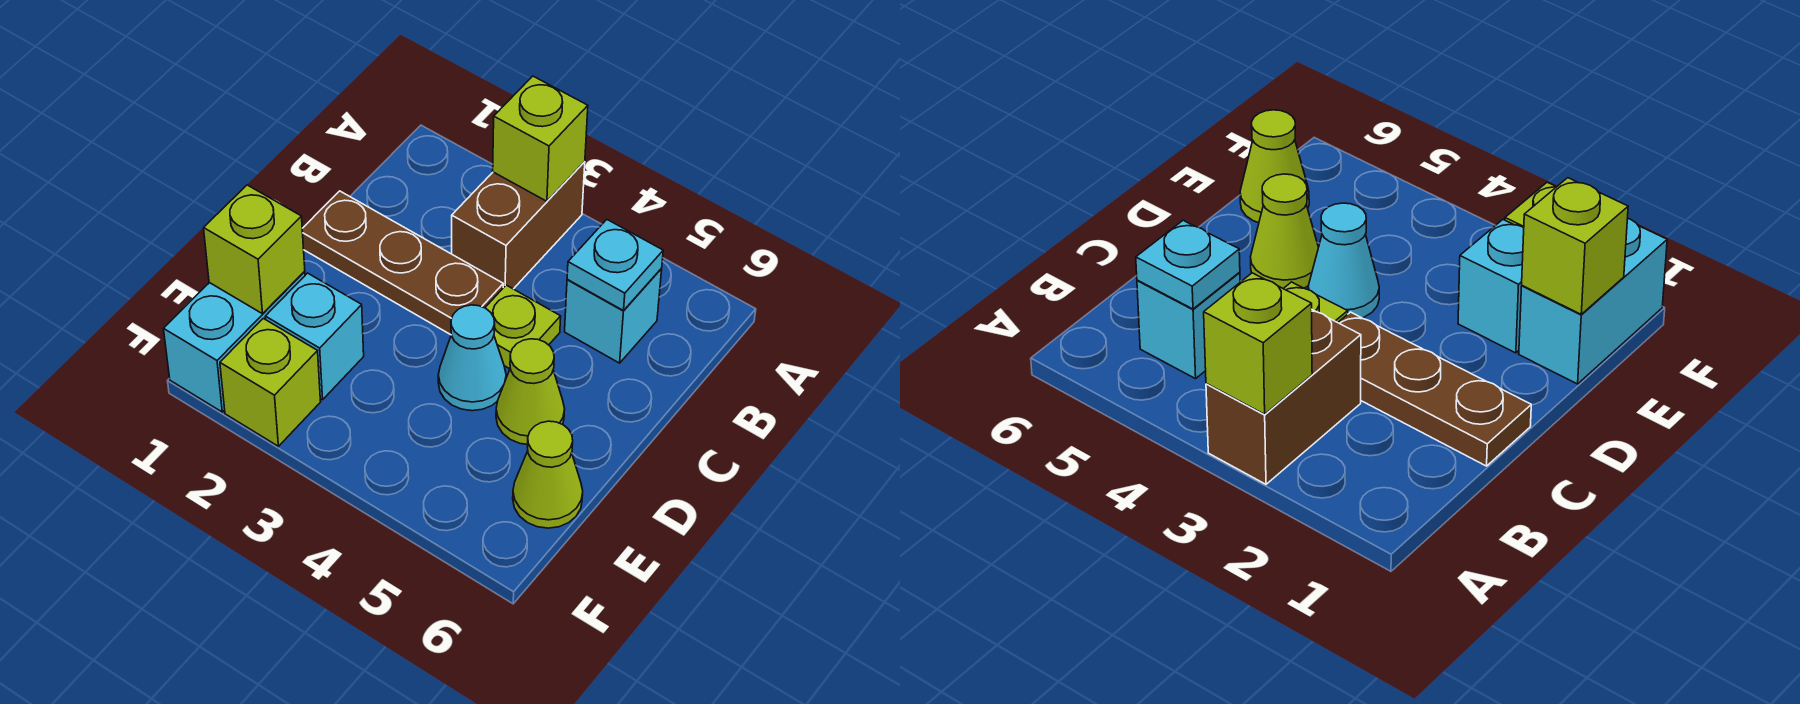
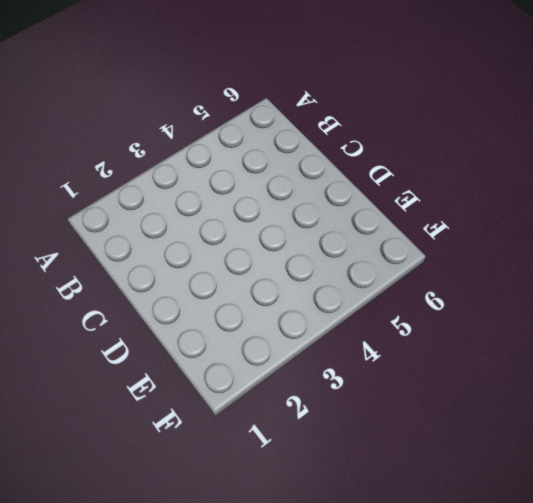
none -> brown 1x2 brick [452,161,585,289]
none -> cyan 1x1 brick [565,269,662,363]
none -> brown 1x3 plate [302,191,503,335]

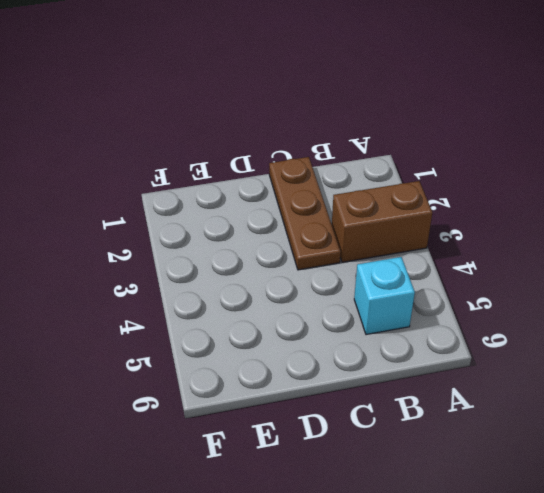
none -> lime 1x1 plate [485,285,561,369]
none -> cyan 1x1 cone [438,305,506,411]
none -> lime 1x1 cone [496,339,565,444]

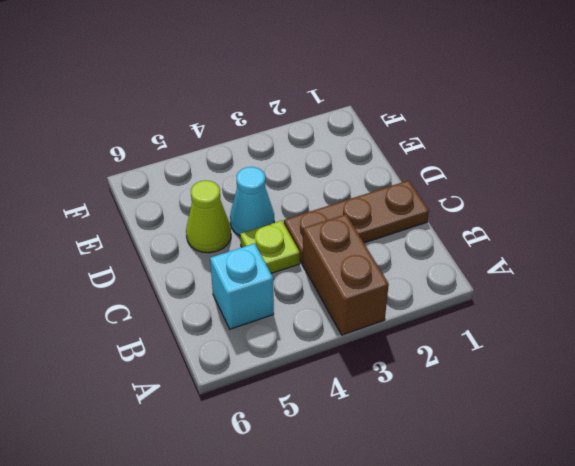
none -> cyan 1x2 brick [164,271,305,412]
none -> cyan 1x1 brick [265,273,364,400]
none -> lime 1x1 cone [513,421,583,528]

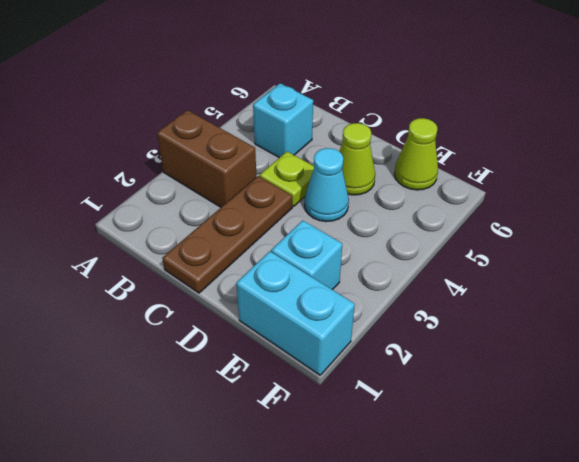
none -> lime 1x1 brick [220,318,321,446]
none -> lime 1x1 brick [493,76,588,201]
none -> cyan 1x1 plate [567,220,663,311]

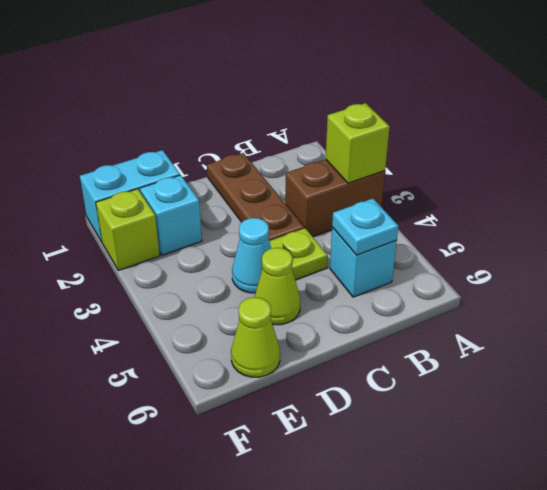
none -> lime 1x1 brick [204,185,305,314]

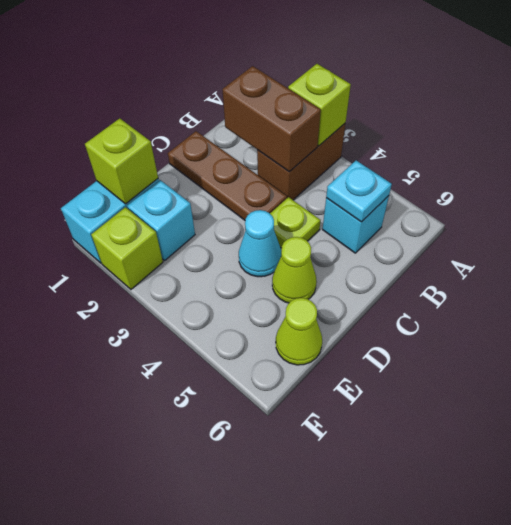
brown 1x2 brick [222,66,321,172] -> none

